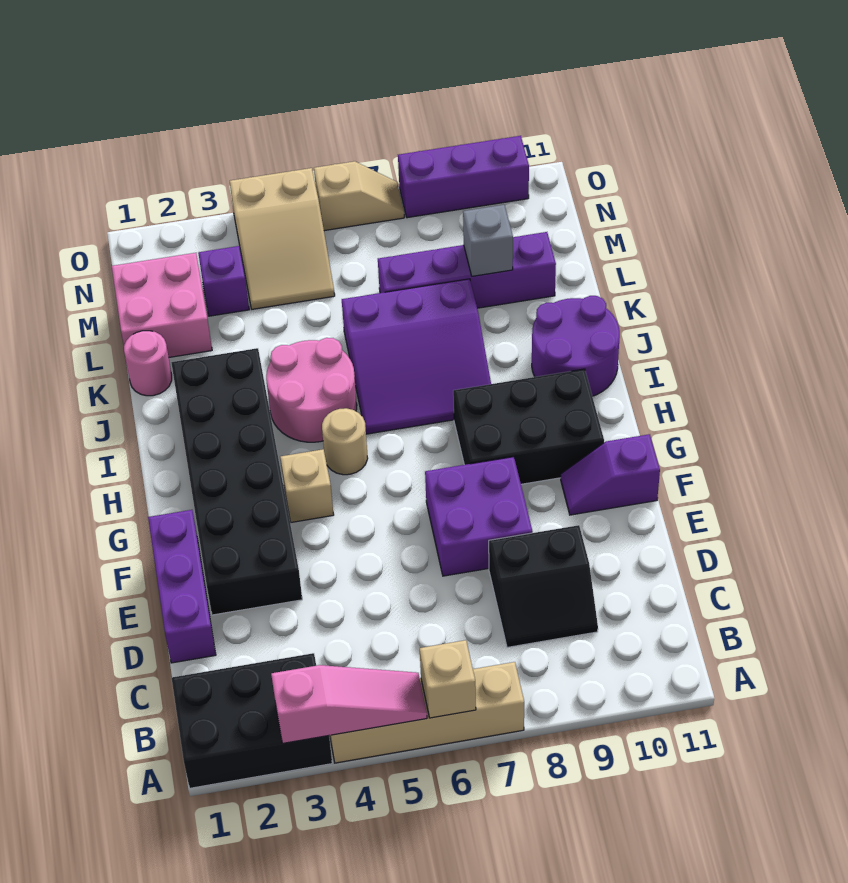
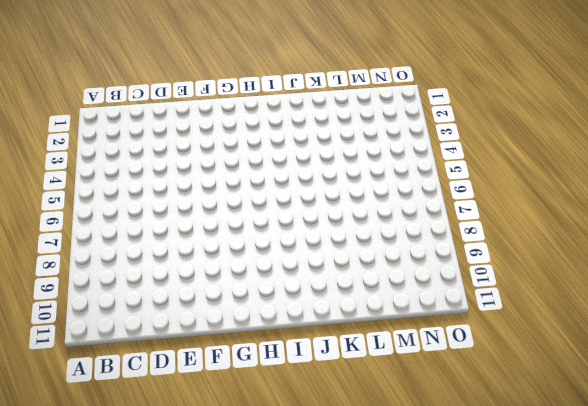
none -> black 2x3 brick [172,653,332,788]
none -> tan 1x4 brick [330,662,524,763]
none -> black 2x2 slope [489,525,598,647]

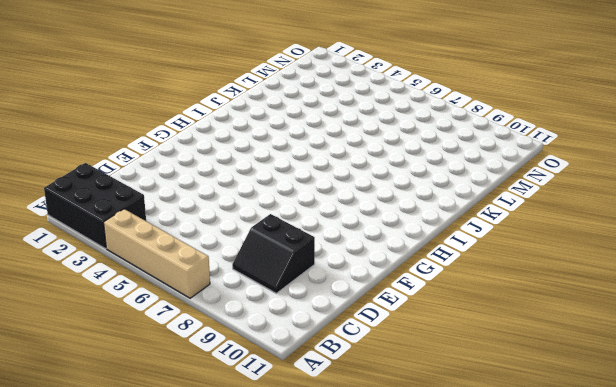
none -> purple 1x3 brick [148,510,216,663]
none -> black 2x6 brick [171,348,302,615]
none -> purple 2x2 brick [425,457,533,576]

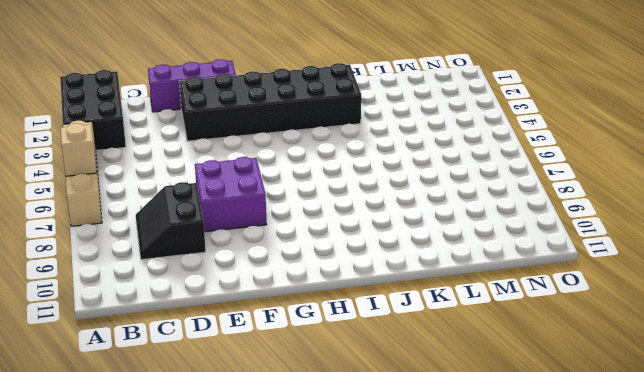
none -> purple 1x2 slope [561,434,660,515]
none -> tan 1x1 brick [280,449,334,522]
none -> black 2x3 brick [453,369,604,484]

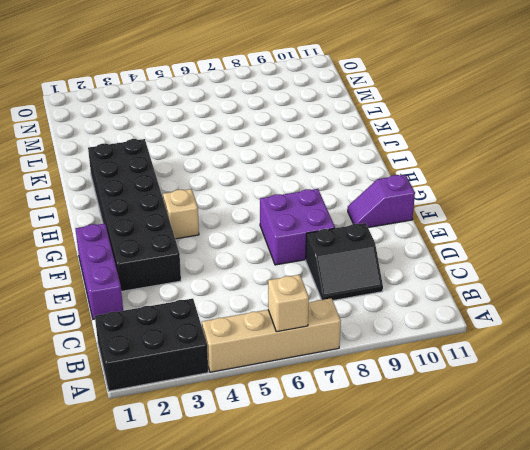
none -> black 2x3 brick [453,369,604,484]
none -> tan 1x1 round brick [322,408,368,475]
none -> pink 2x2 round brick [266,338,357,442]

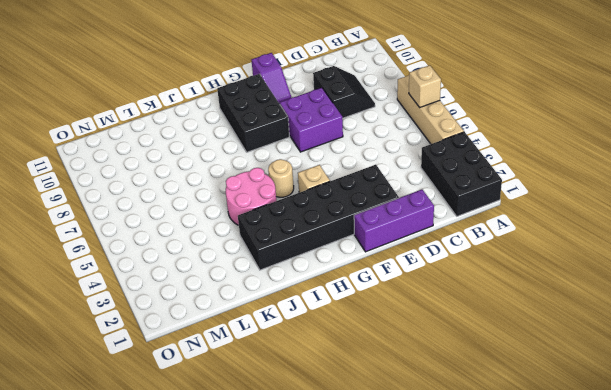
none -> purple 3x3 slope [342,279,491,434]
none -> purple 2x2 round brick [532,296,620,396]
none -> pink 1x1 round brick [124,331,172,396]

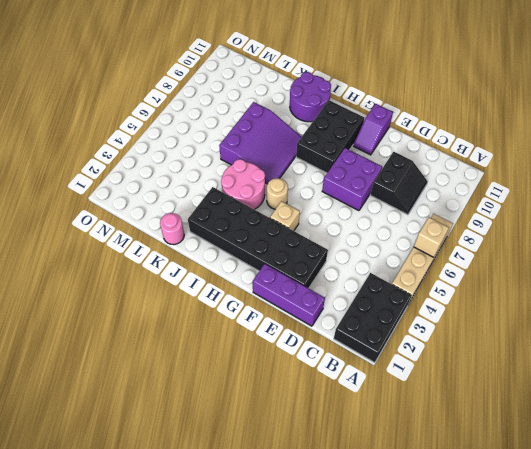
none -> pink 2x2 brick [112,253,212,357]
none -> purple 1x4 brick [378,232,556,308]
none -> purple 1x1 brick [198,246,249,316]

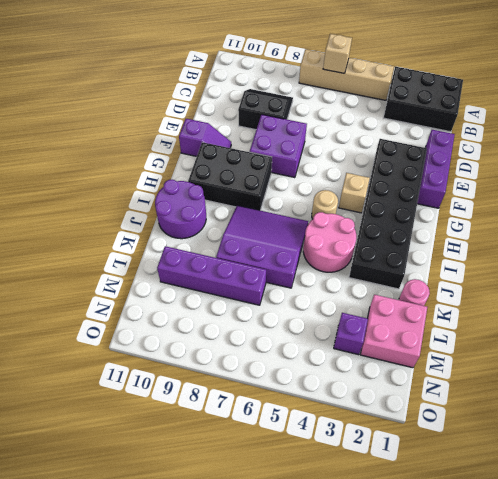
none -> tan 2x3 slope [230,168,335,309]
none -> tan 1x2 slope [314,161,404,231]
none -> purple 1x3 brick [398,136,529,218]

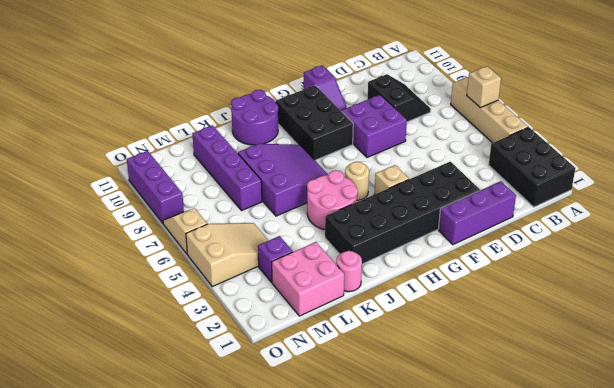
none -> pink 1x3 slope [271,665,427,743]
none -> grey 1x1 brick [463,205,513,276]

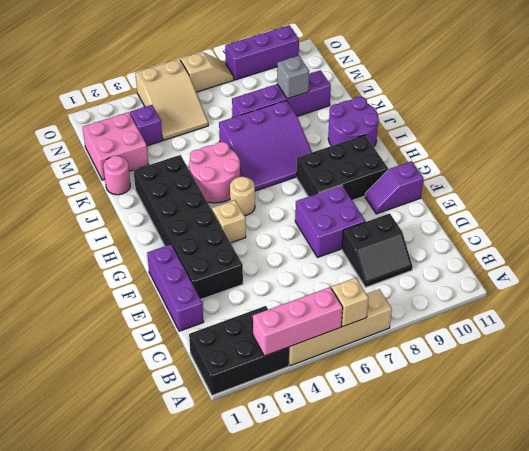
pink 1x3 brick [253,287,343,356] -> pink 1x3 slope [271,665,427,743]

